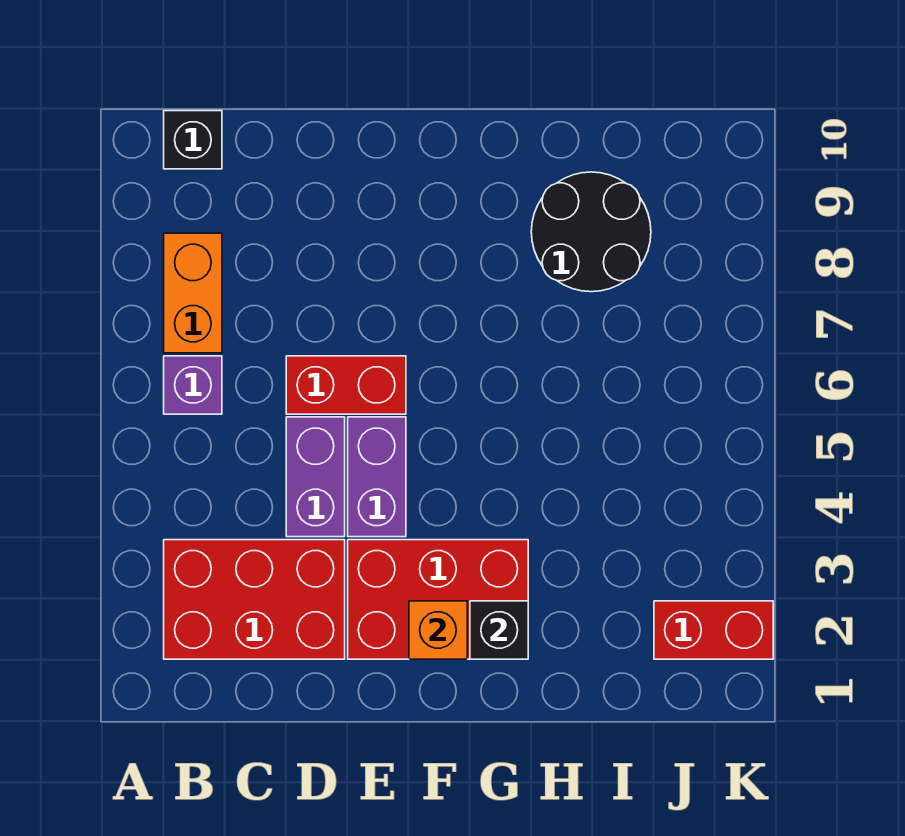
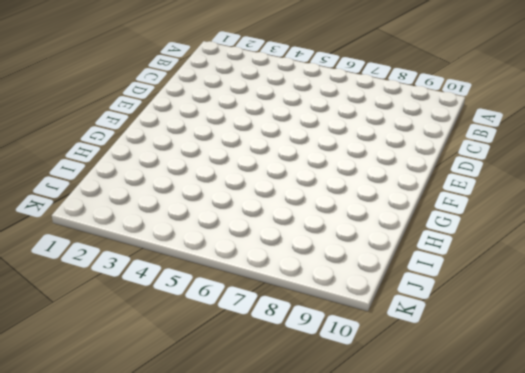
none -> red 2x3 brick [164,540,345,659]
none -> purple 1x1 brick [164,356,222,414]
none -> orange 1x2 brick [164,233,222,353]

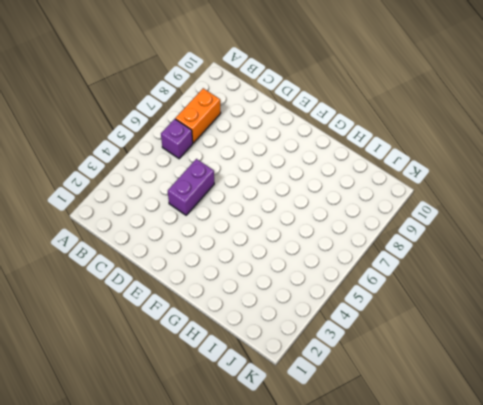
none -> red 2x3 brick [164,540,345,659]
none -> black 1x1 brick [164,111,222,169]
none -> red 1x2 brick [286,356,406,414]

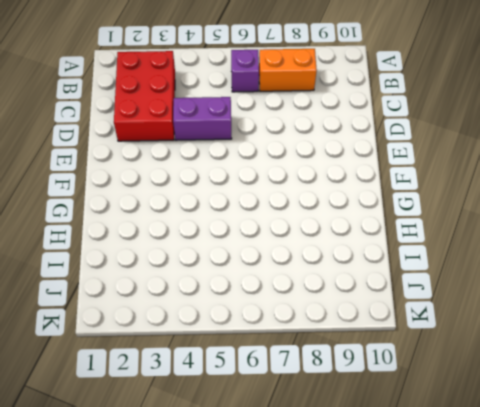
none -> black 1x1 brick [164,111,222,169]
none -> red 1x2 brick [286,356,406,414]
none -> red 2x3 brick [348,540,528,659]

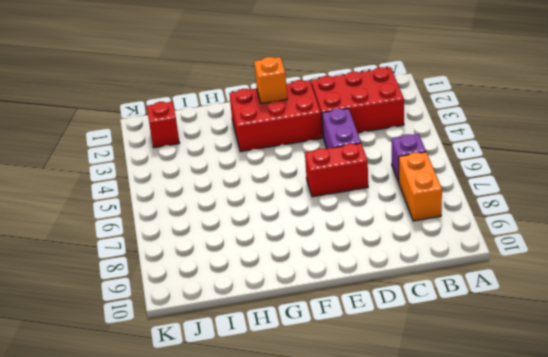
red 1x1 brick [147,102,179,148] -> red 1x2 brick [654,601,773,659]
none -> black 1x1 brick [164,111,222,169]
none -> purple 1x2 brick [348,417,406,537]
none -> black 2x2 round brick [531,172,651,292]

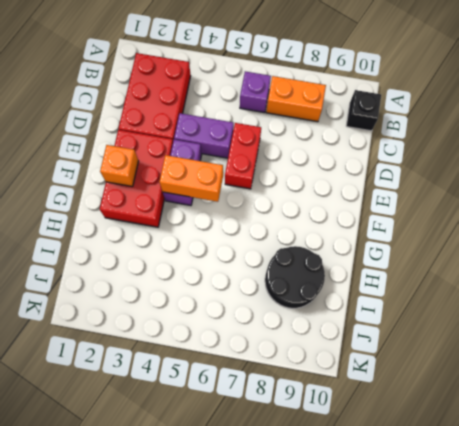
purple 1x2 brick [163,140,202,205] -> purple 1x2 brick turned to [348,417,406,537]
orange 1x2 brick [159,155,223,202] -> none
none -> red 1x2 brick [654,601,773,659]
none -> black 1x1 brick [470,601,528,659]

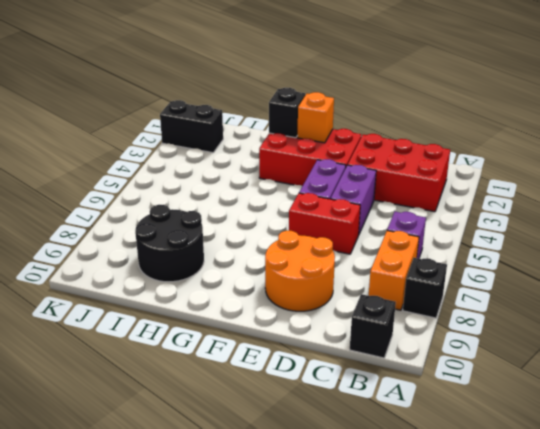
black 1x1 brick [403,258,447,318] -> none
orange 2x2 round brick [265,231,335,311] -> none
black 1x2 brick [160,100,223,153] -> red 1x2 brick [654,601,773,659]

